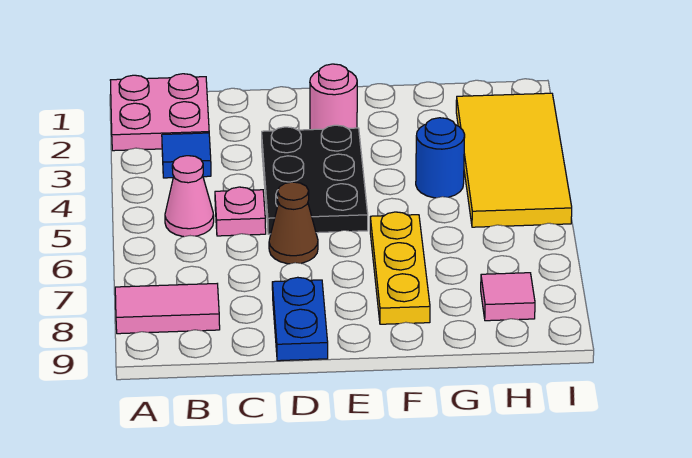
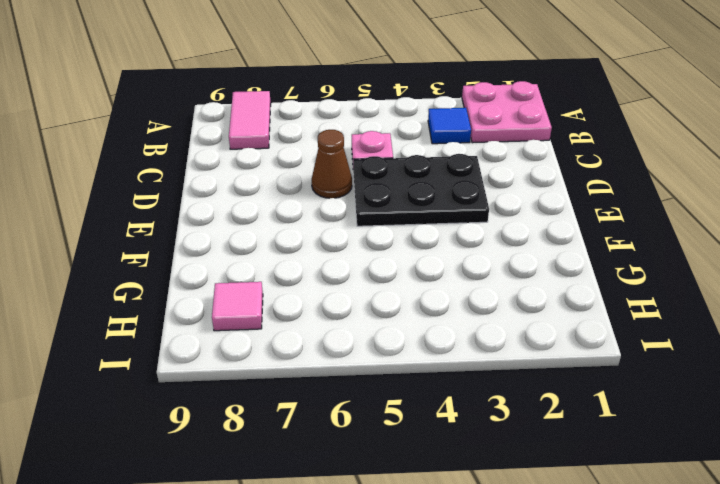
none -> pink 1x1 cone [165,156,214,237]
none -> blue 1x2 plate [272,277,328,361]
none -> pink 1x1 round brick [310,64,357,130]

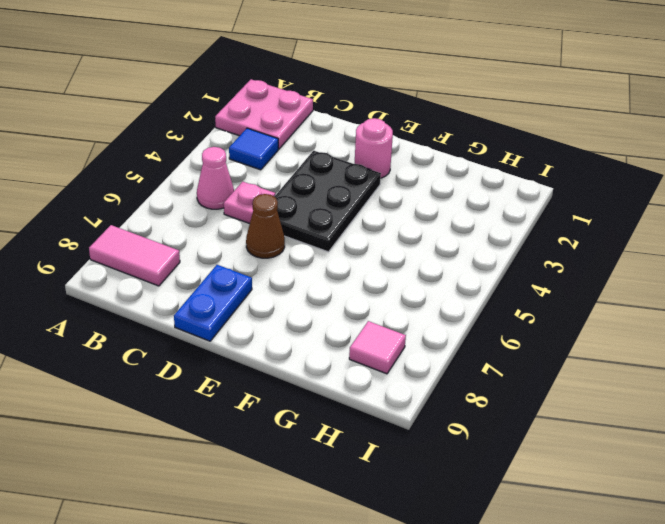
none -> yellow 1x3 plate [370,212,430,324]
none -> blue 1x1 round brick [416,118,465,198]
none -> yellow 2x4 tile [456,93,572,227]

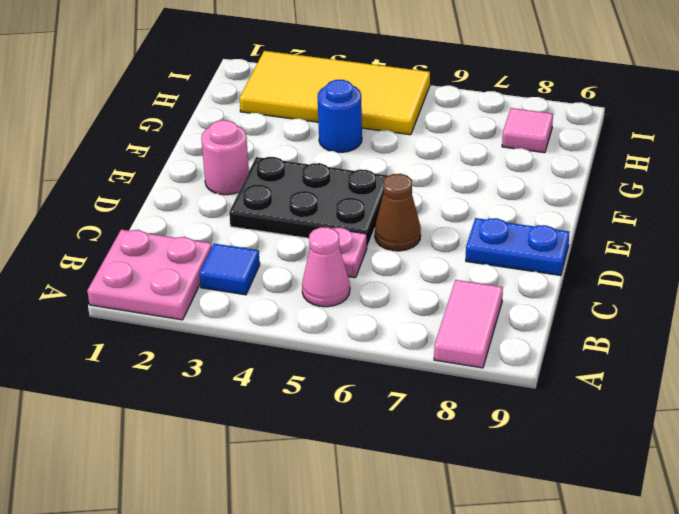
none -> yellow 1x3 plate [370,212,430,324]

